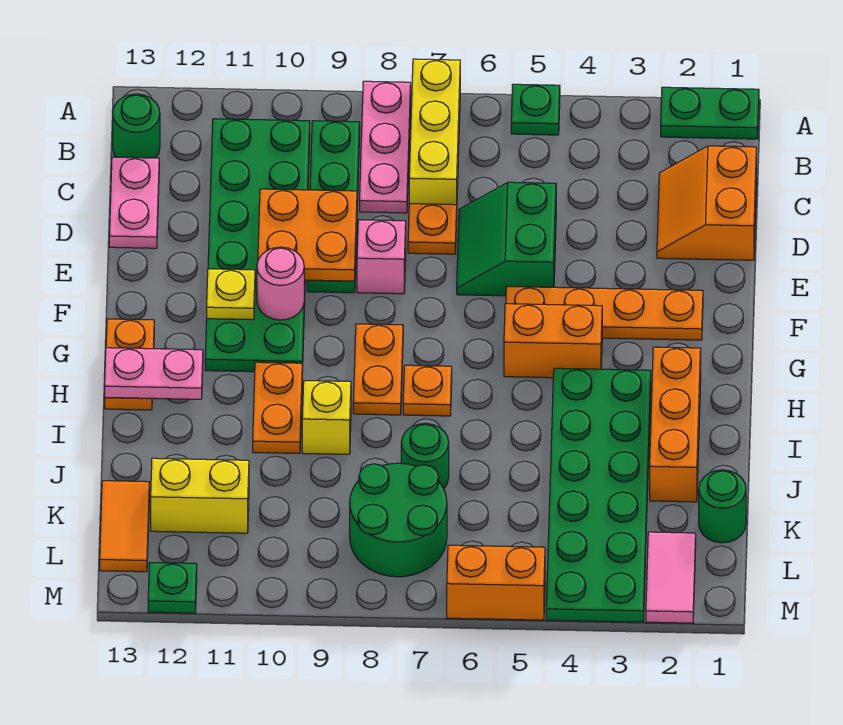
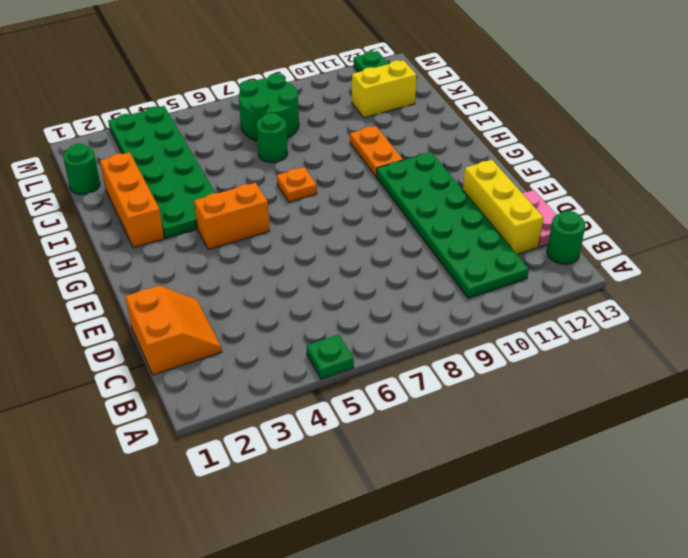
yellow 1x3 brick [463,160,543,254] -> yellow 1x3 brick moved to [409,59,460,205]
none -> green 1x2 plate [661,87,759,139]
none -> pink 1x3 plate [360,81,411,213]
none -> green 1x4 plate [307,121,360,293]
none -> green 2x2 slope [457,182,556,296]

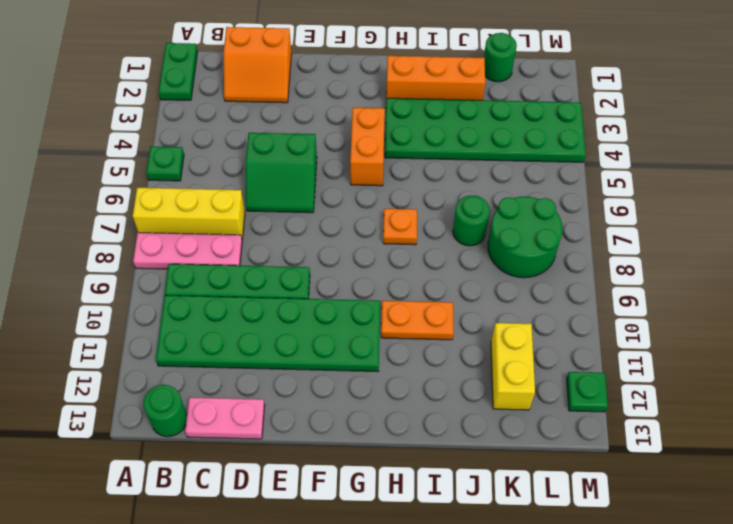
none -> orange 1x1 plate [408,204,457,254]
none -> pink 1x1 brick [357,220,406,294]
none -> orange 1x4 plate [506,286,703,340]
none -> orange 1x2 plate [353,324,403,415]

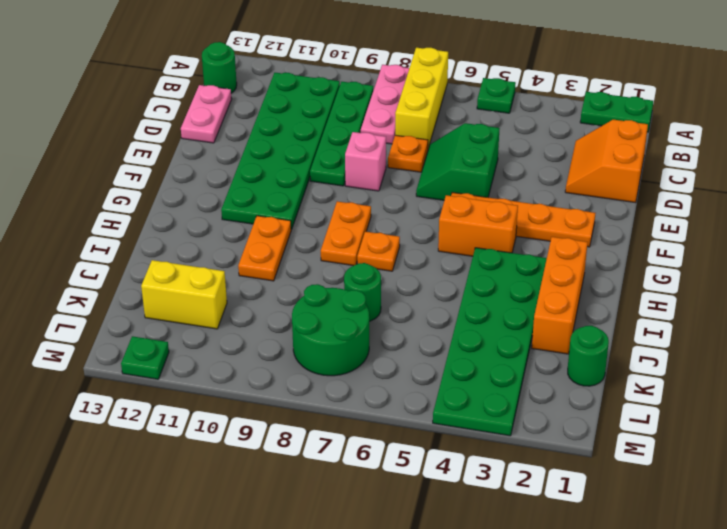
none -> orange 1x2 plate [105,319,154,410]
none -> yellow 1x1 brick [302,381,351,454]
none -> orange 1x2 tile [100,481,149,572]
none -> pink 1x2 tile [646,532,696,623]

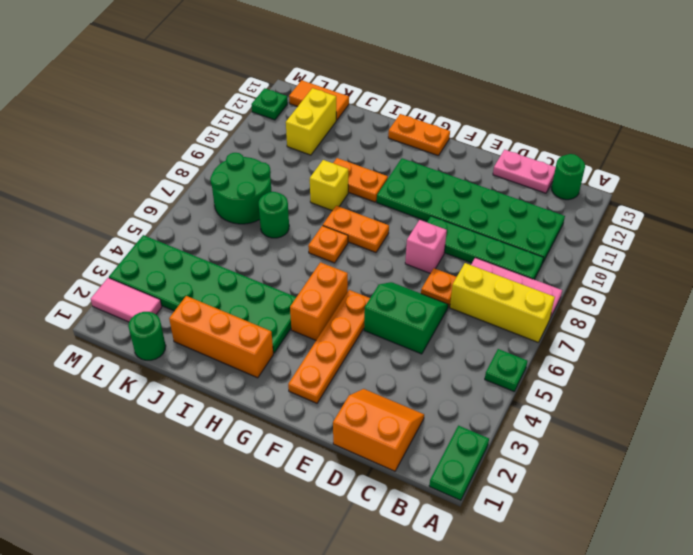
none -> orange 1x2 brick [447,545,545,620]
none -> orange 2x2 plate [258,189,357,281]
none -> pink 1x1 round brick [257,247,304,320]
none -> yellow 1x1 plate [207,269,255,320]

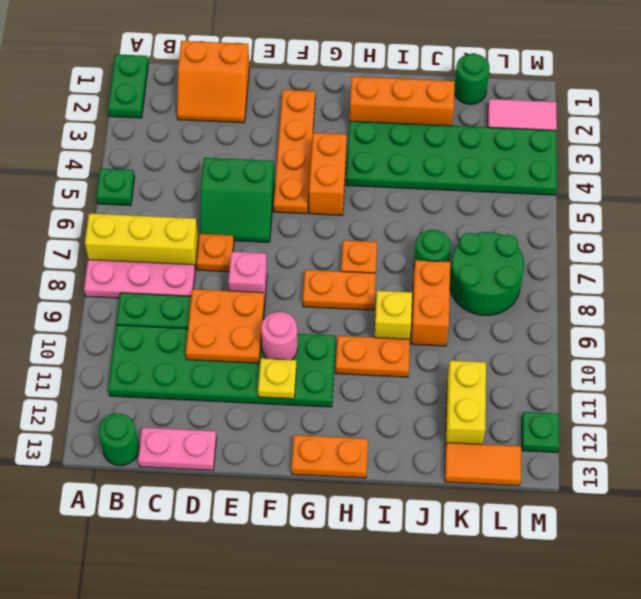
orange 1x2 brick [411,260,450,346] -> orange 1x2 brick moved to [447,545,545,620]
none -> pink 1x2 plate [105,348,203,399]

